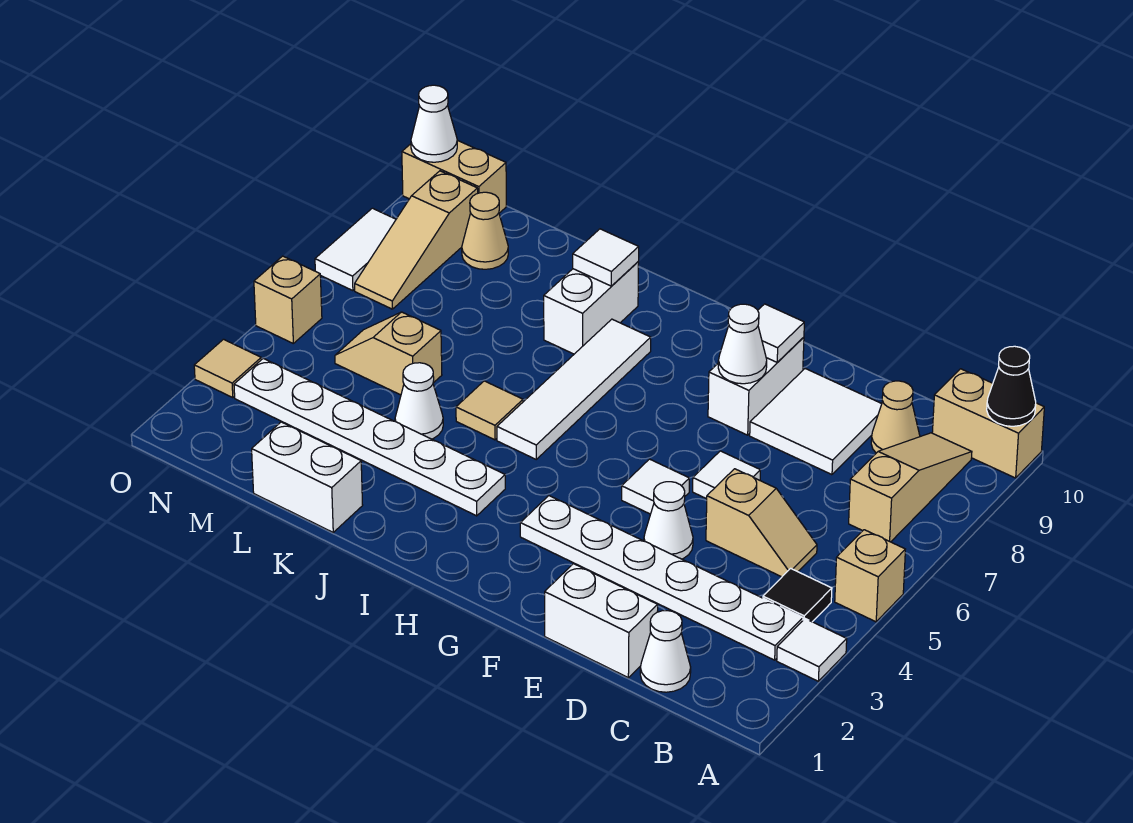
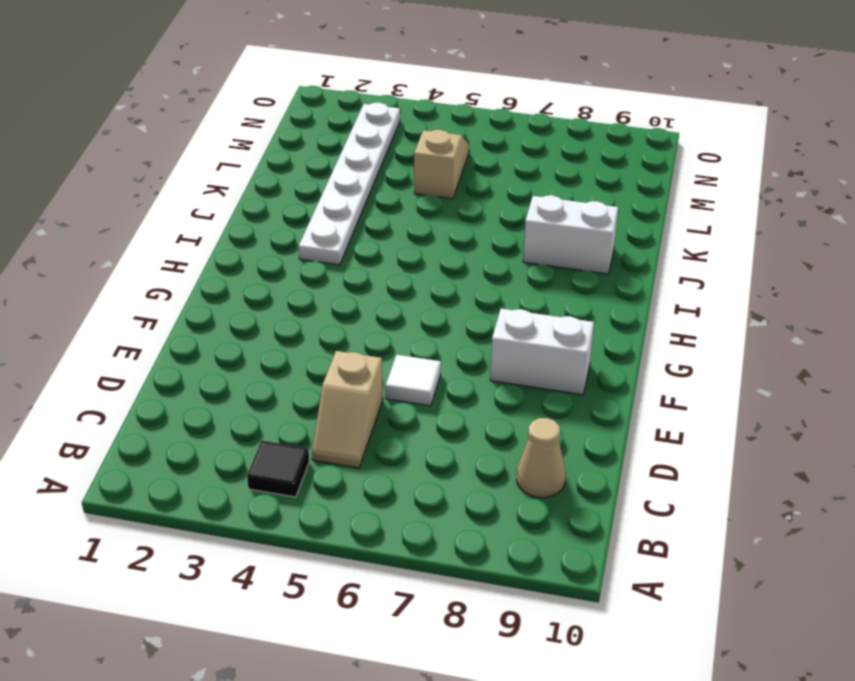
none -> white 1x1 tile [777,619,847,681]
none -> tan 1x1 brick [835,530,905,622]
none -> tan 1x2 brick [932,369,1044,478]
none -> white 1x6 plate [520,496,803,660]

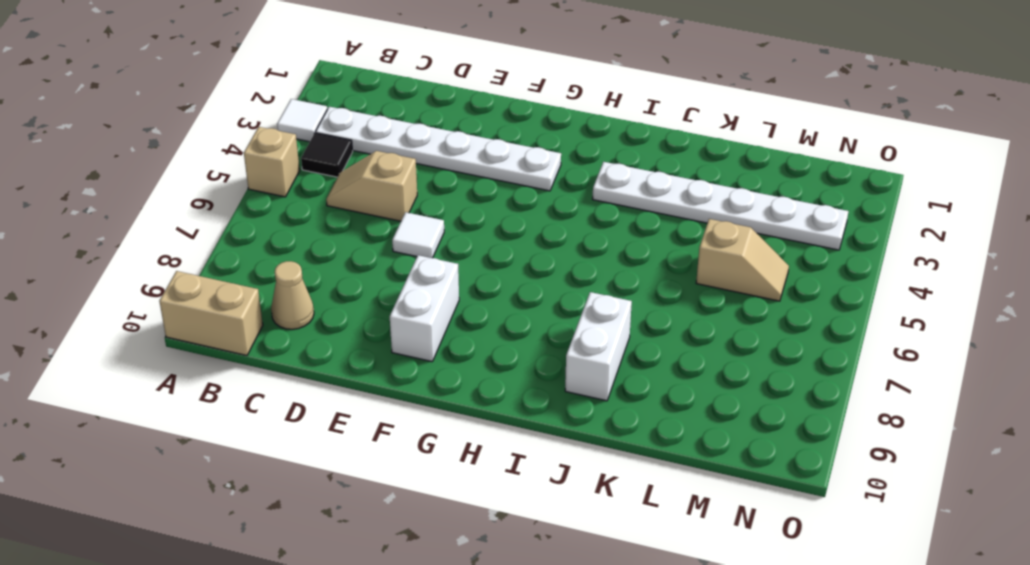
none -> tan 1x3 slope [849,433,972,542]
none -> white 1x1 cone [640,611,691,692]
none -> white 1x2 brick [545,564,658,678]
none -> white 2x2 tile [750,369,882,475]

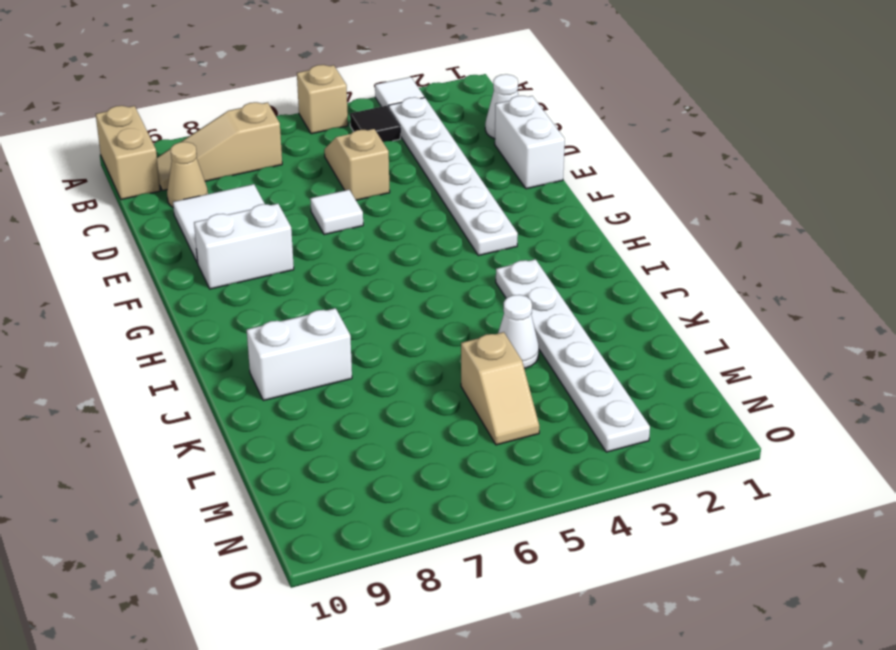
none -> white 1x1 cone [644,482,693,559]
none -> white 1x1 tile [622,459,689,514]
none -> white 1x4 tile [497,319,651,459]
none -> tan 1x1 tile [456,381,523,440]

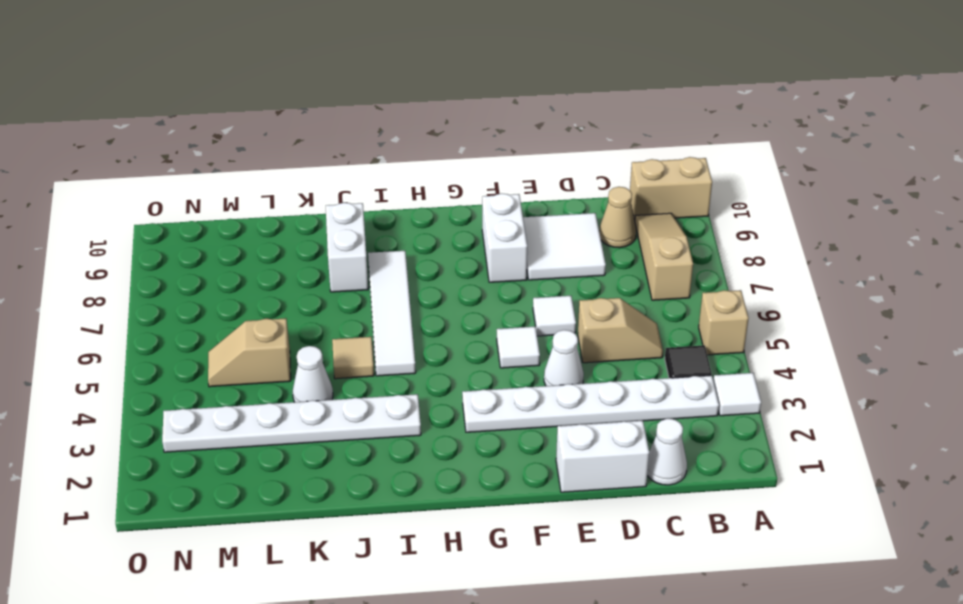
none -> white 1x2 brick [252,422,363,532]
none -> tan 1x1 cone [462,192,508,269]
none -> tan 1x3 slope [355,171,478,309]
none -> tan 1x2 brick [402,140,506,213]

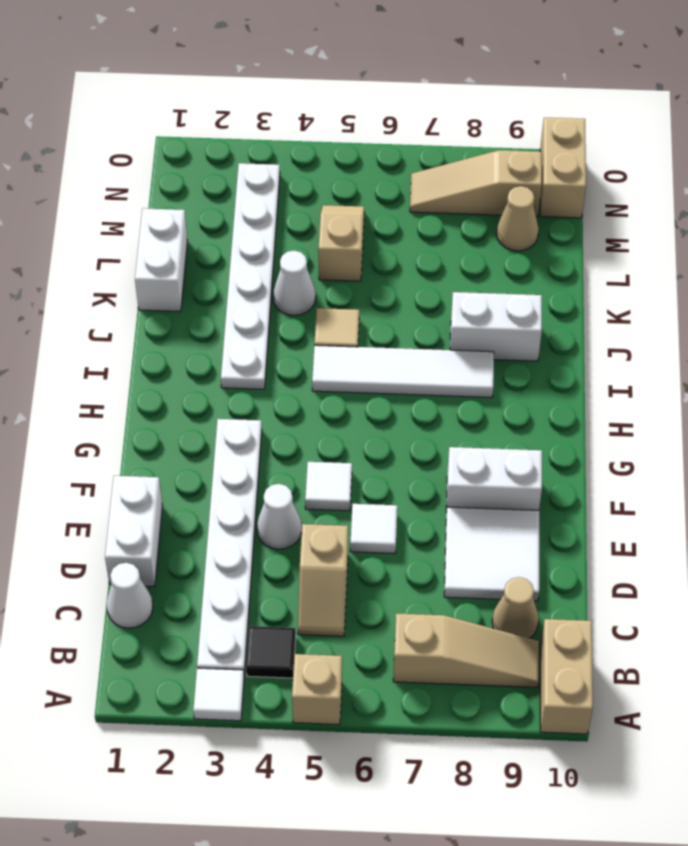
none -> tan 1x1 tile [194,339,261,397]
none -> tan 1x1 brick [254,256,322,343]
none -> white 1x2 tile [315,208,396,291]
none -> black 1x1 cone [987,346,1036,426]

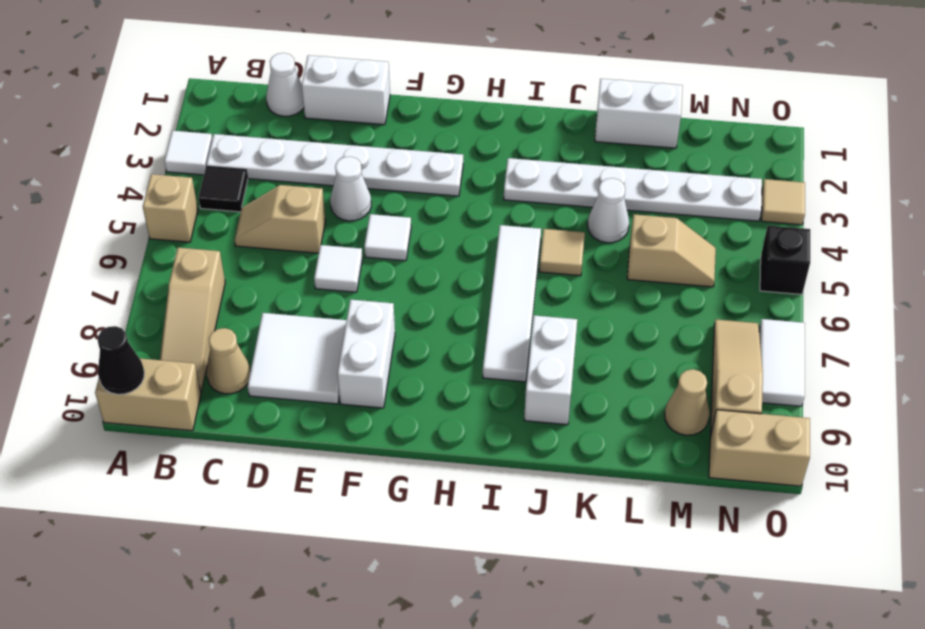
black 1x1 brick [760,226,810,295] -> tan 1x1 brick [254,256,322,343]
none -> white 1x1 cone [718,304,767,384]
none -> white 1x1 tile [758,304,804,362]
none -> white 1x1 tile [573,229,639,286]
none -> white 1x1 cone [411,85,457,162]

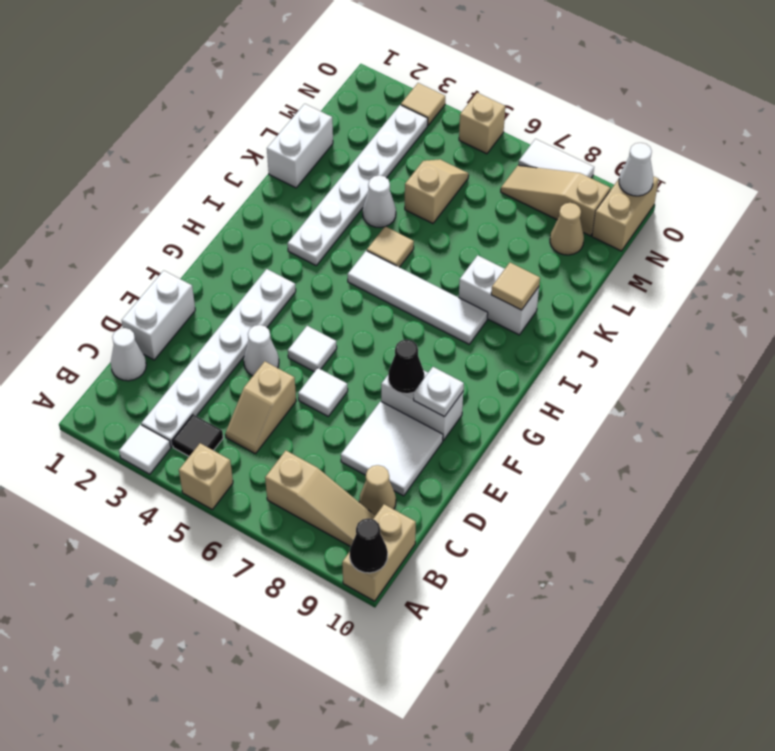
black 1x1 cone [388,340,424,394] -> white 1x1 cone [718,304,767,384]
white 1x1 plate [414,367,464,417] -> white 1x1 tile [758,304,804,362]
tan 1x1 tile [491,263,540,310] -> white 1x1 tile [573,229,639,286]

